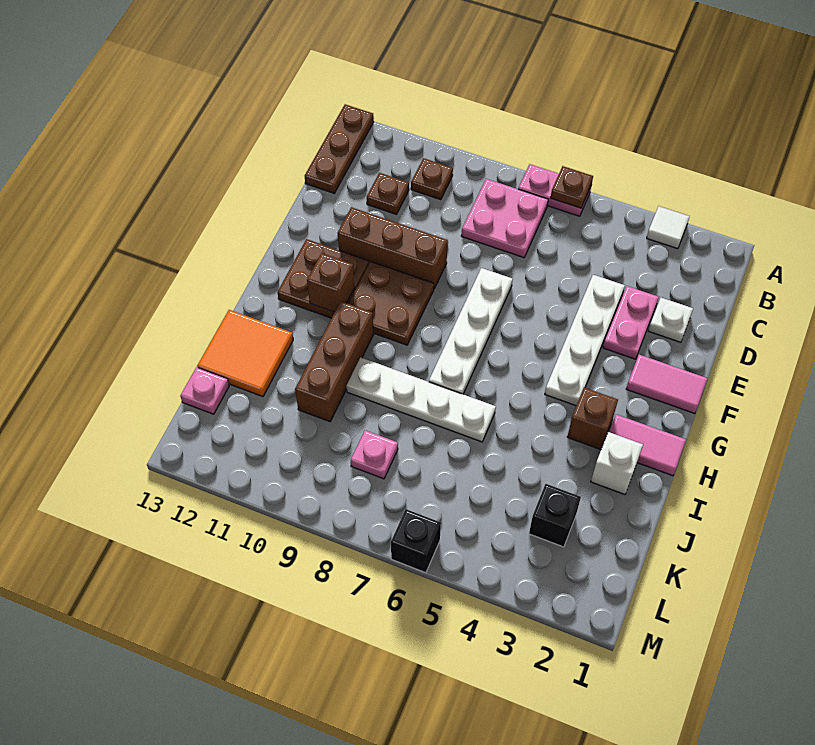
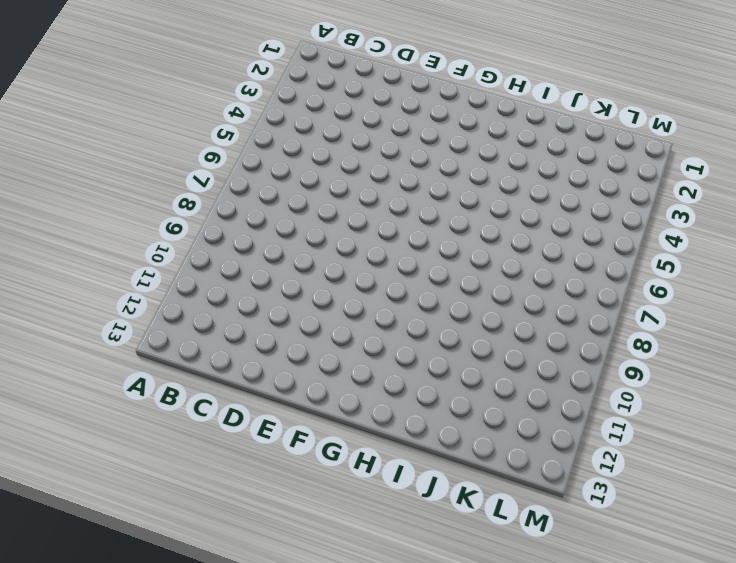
none -> white 1x1 tile [647,206,690,249]
none -> pink 1x2 plate [518,164,591,216]
none -> brown 1x3 plate [305,104,374,193]

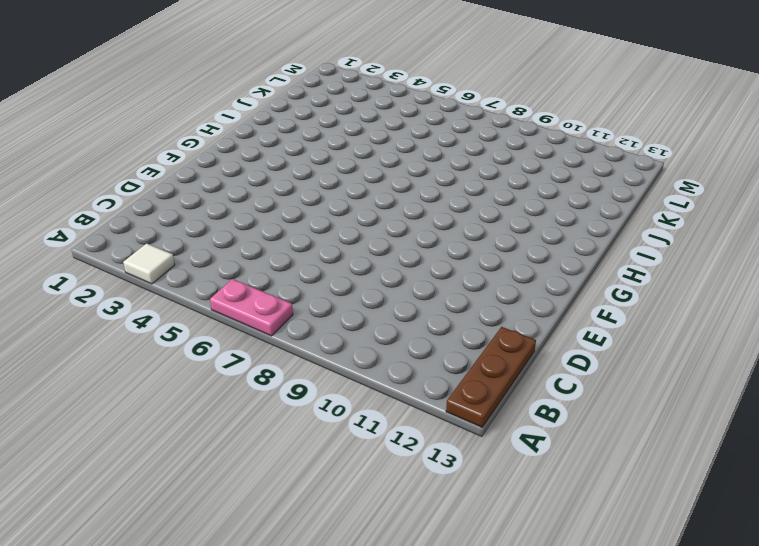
none -> pink 2x2 plate [461,179,548,258]
none -> brown 1x1 plate [411,158,453,199]
none -> brown 1x1 plate [367,173,409,214]

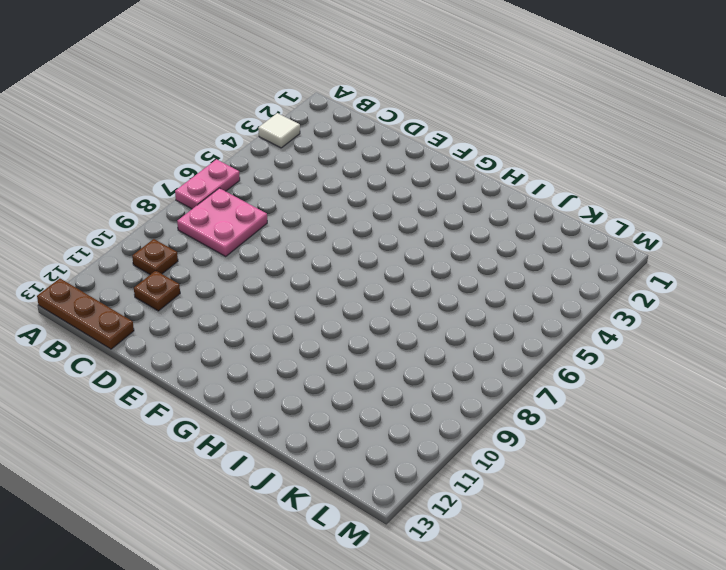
none -> white 1x1 plate [648,298,693,342]
none -> pink 1x2 plate [603,286,659,359]
none -> white 1x4 plate [545,275,625,406]

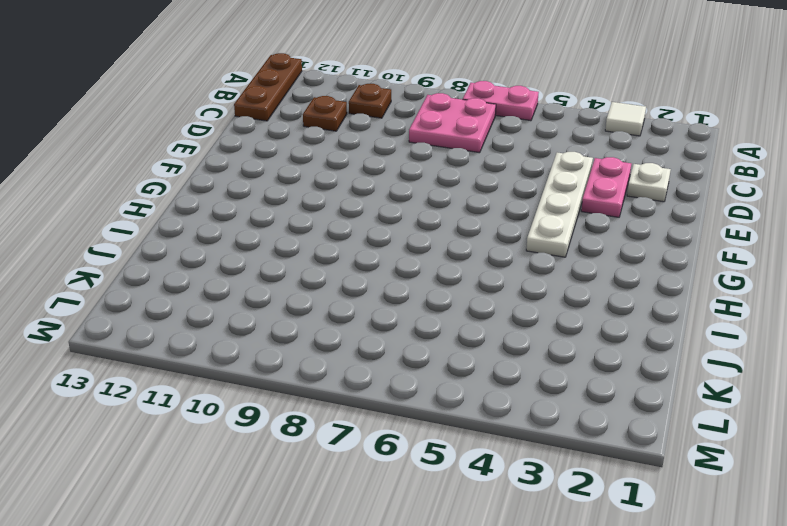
none -> white 1x4 plate [429,268,513,394]
none -> brown 1x3 brick [338,207,448,288]
none -> pink 1x2 tile [626,355,708,414]

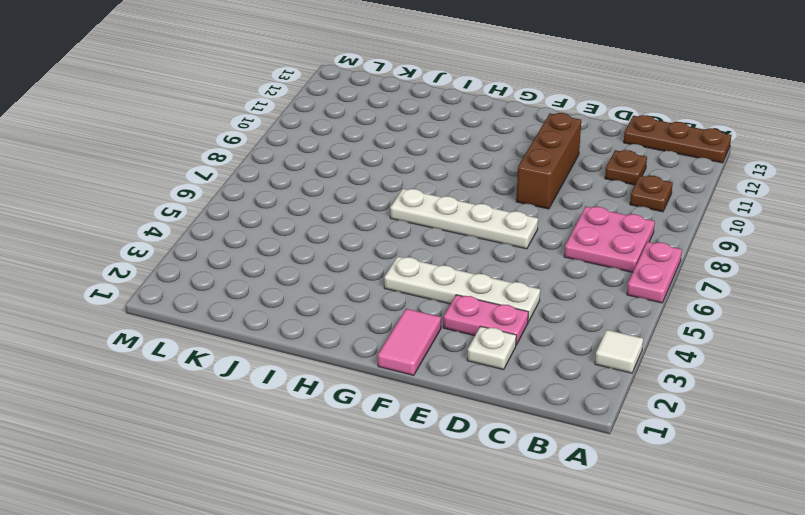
none -> brown 2x2 plate [348,261,434,345]
none -> brown 2x2 plate [277,239,369,318]
none -> pink 1x2 tile [609,415,686,476]

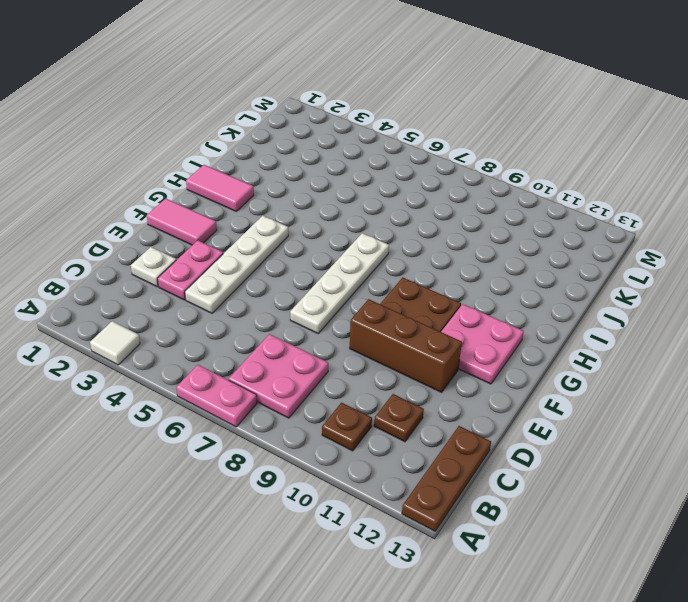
pink 2x2 plate [441,304,524,384] -> brown 2x2 plate [277,239,369,318]
none -> brown 1x1 brick [567,388,618,450]
none -> brown 1x3 brick [295,301,374,422]
none -> white 1x1 brick [591,432,643,494]

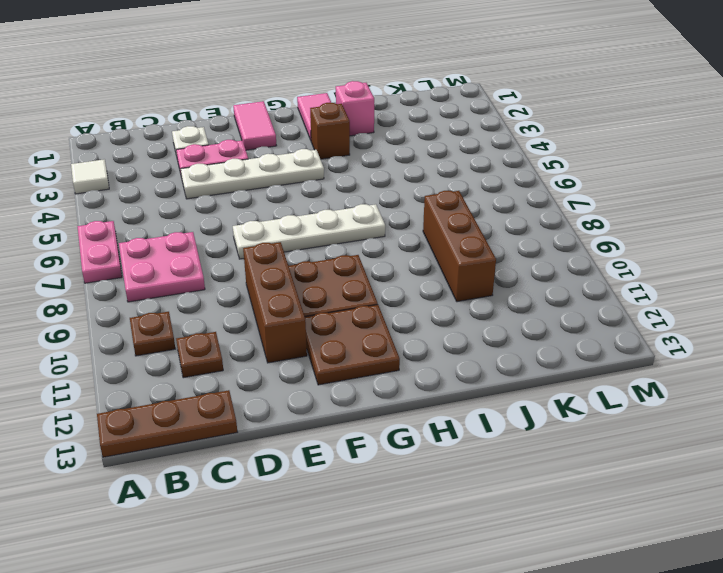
pink 1x1 brick [336,81,374,136] -> white 1x1 brick [591,432,643,494]
brown 1x3 brick [423,191,496,302] -> brown 1x3 brick turned to [295,301,374,422]
none -> white 1x4 plate [346,357,496,442]
none -> orange 2x2 tile [197,310,293,397]
none -> black 1x1 brick [529,484,581,547]

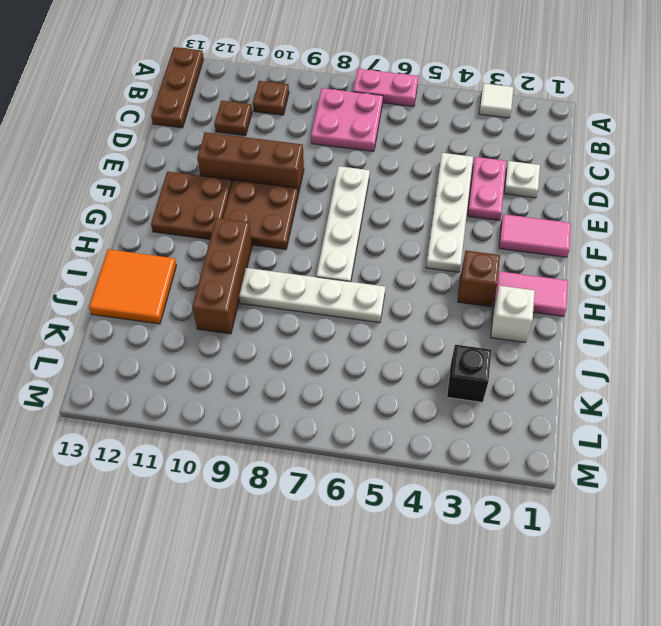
none -> pink 1x1 plate [351,430,398,479]
none -> pink 1x1 plate [180,367,229,414]
none -> black 1x1 brick [391,509,441,573]

